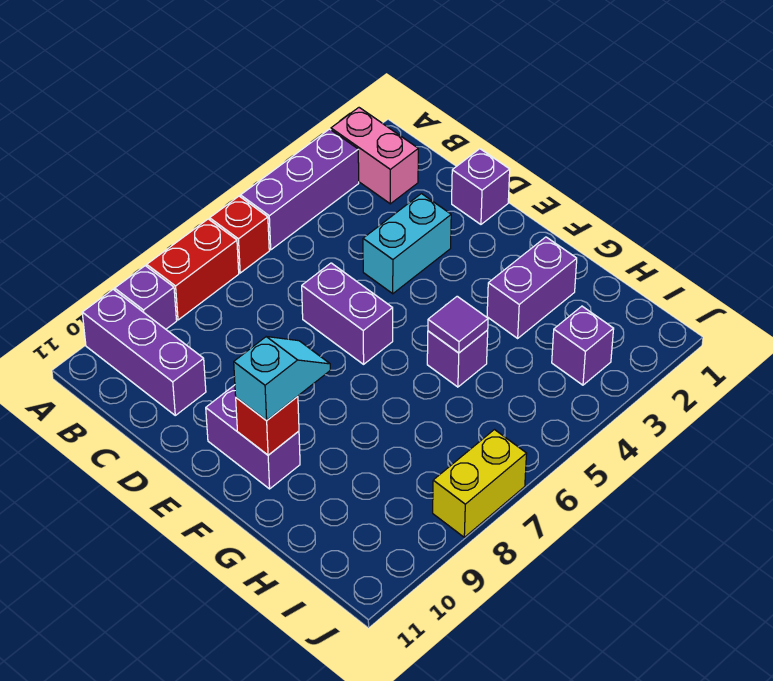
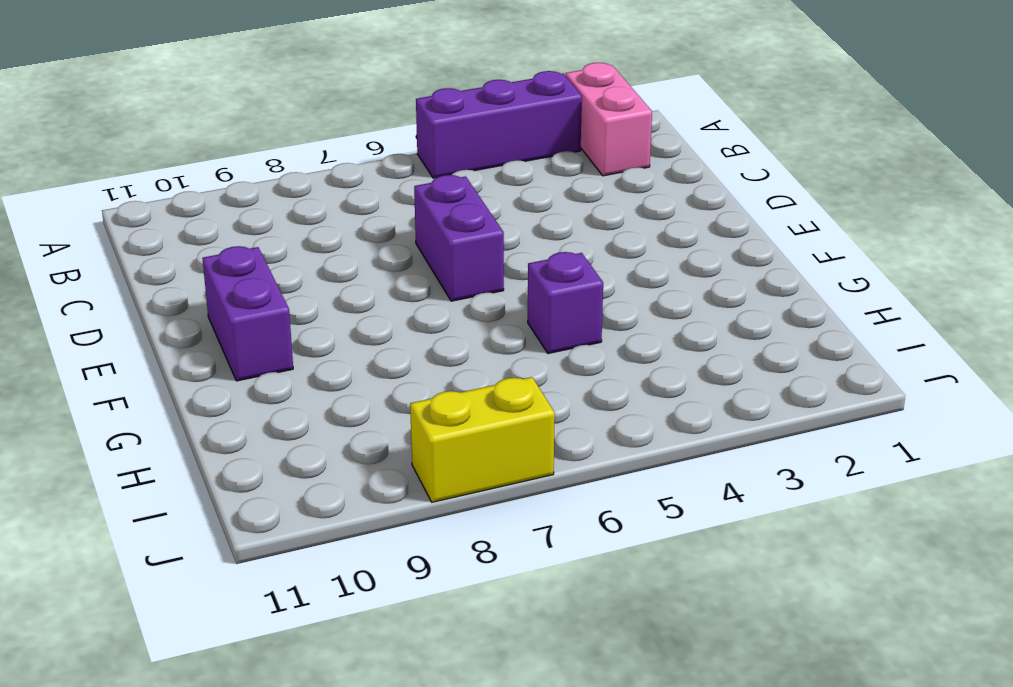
none -> red 1x1 brick [210,196,269,273]
none -> red 1x2 brick [147,219,239,320]
none -> purple 1x1 brick [115,266,177,329]

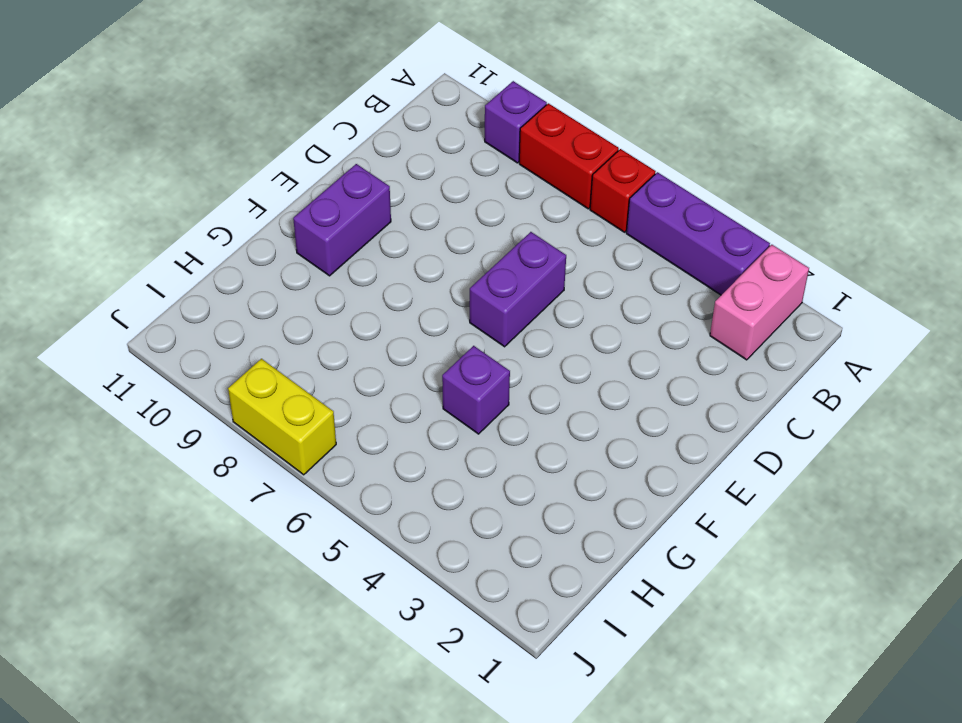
none -> purple 1x3 brick [82,289,206,415]
none -> purple 1x1 brick [452,149,510,224]
none -> cyan 1x2 brick [363,194,451,294]

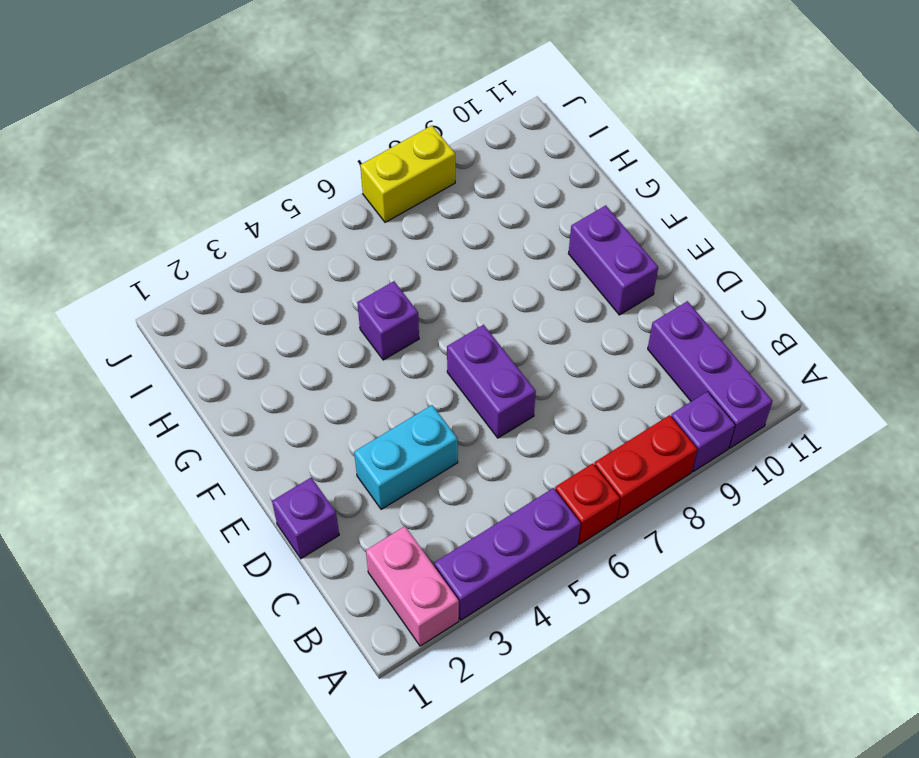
none -> purple 1x2 brick [487,237,577,338]
none -> purple 1x1 brick [552,306,614,385]
none -> red 1x1 brick [236,396,299,455]

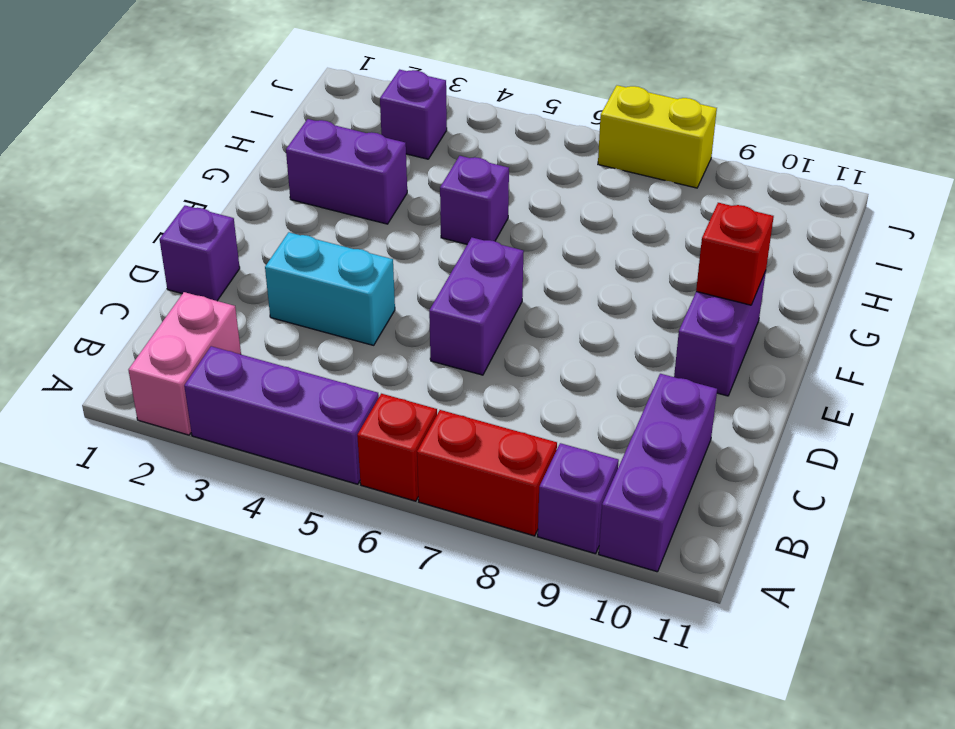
none -> purple 1x1 tile [428,296,488,353]
none -> cyan 1x2 slope [234,337,330,421]

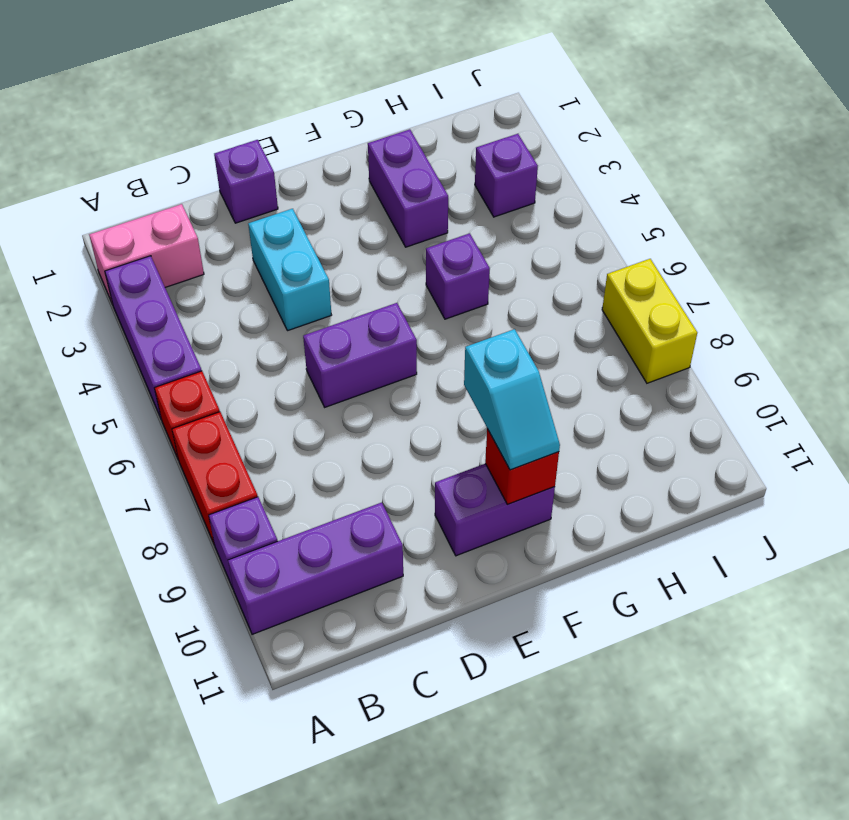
cyan 1x2 slope [464,329,560,470] -> cyan 1x2 slope turned to [234,337,330,421]
none -> purple 1x1 tile [428,296,488,353]

